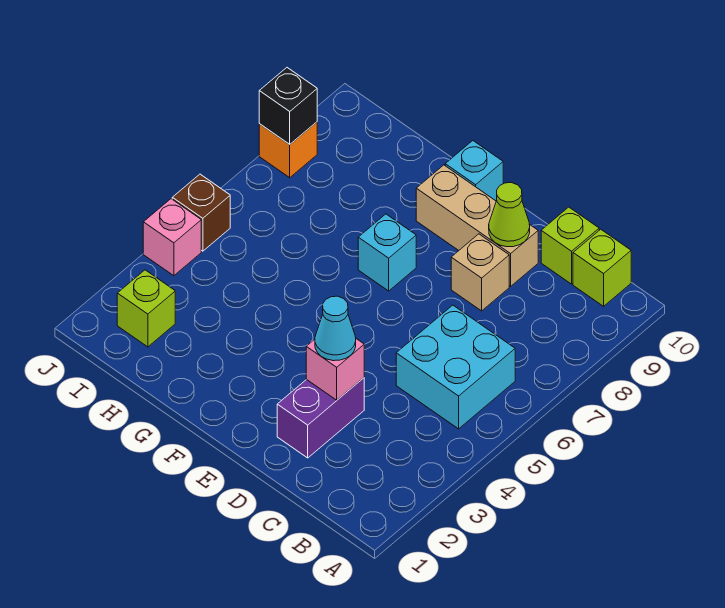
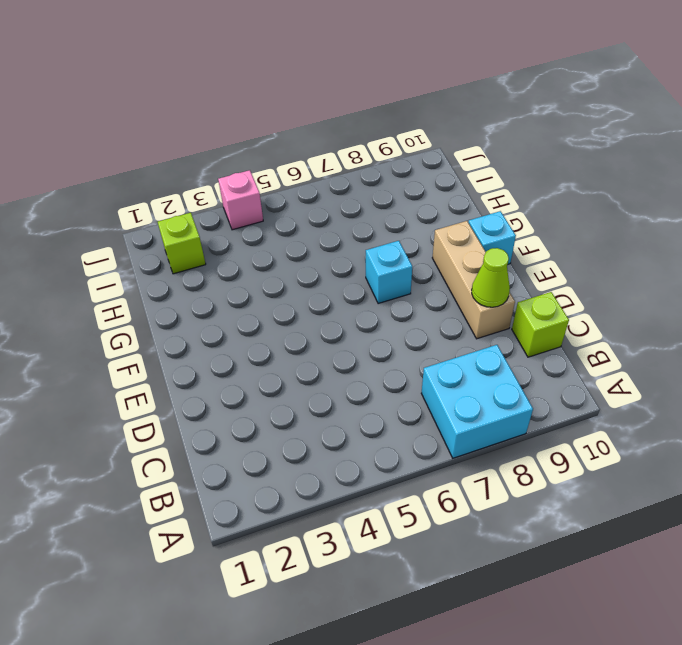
cyan 2x2 brick [421,345,533,458] -> cyan 2x2 brick moved to [396,305,515,429]
none -> lime 1x1 brick [573,229,631,306]
none -> purple 1x2 brick [277,378,364,458]
none -> tan 1x1 brick [451,234,509,311]

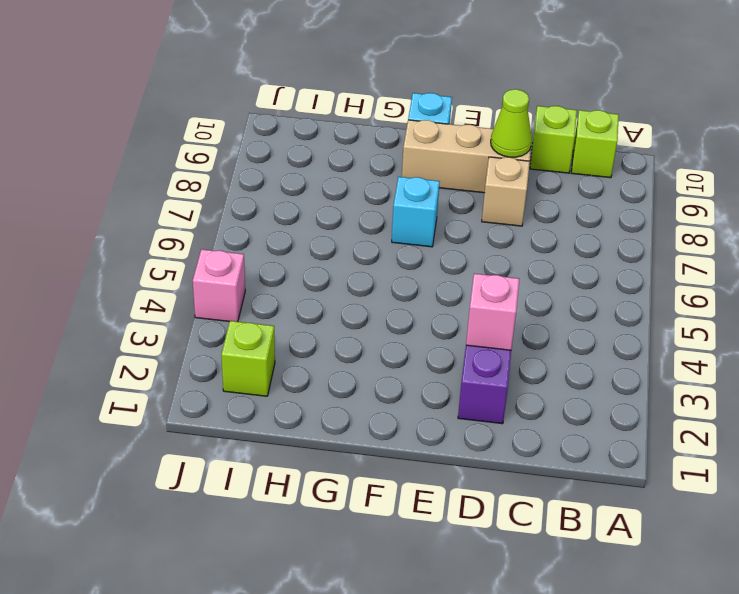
none -> cyan 2x2 brick [396,305,515,429]
none -> brown 1x1 brick [172,174,230,251]
none -> orange 1x1 brick [259,122,317,178]

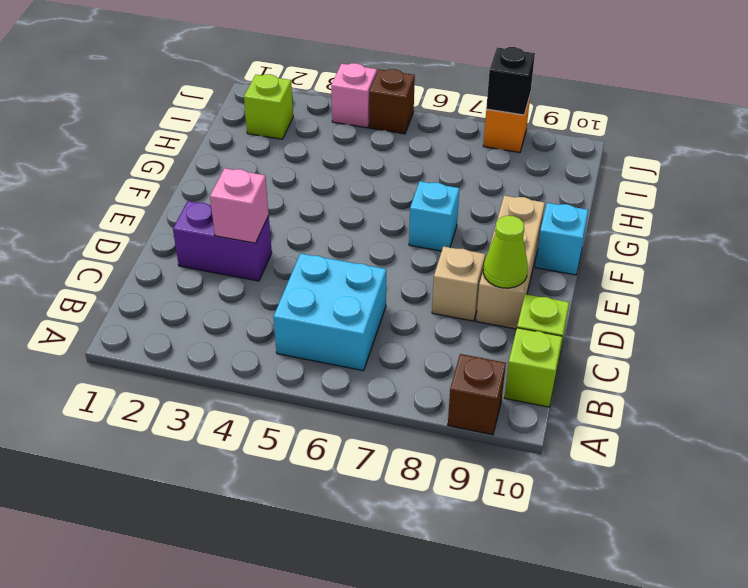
brown 1x1 brick [448,354,506,435] -> none
none -> cyan 1x1 cone [315,296,356,361]

